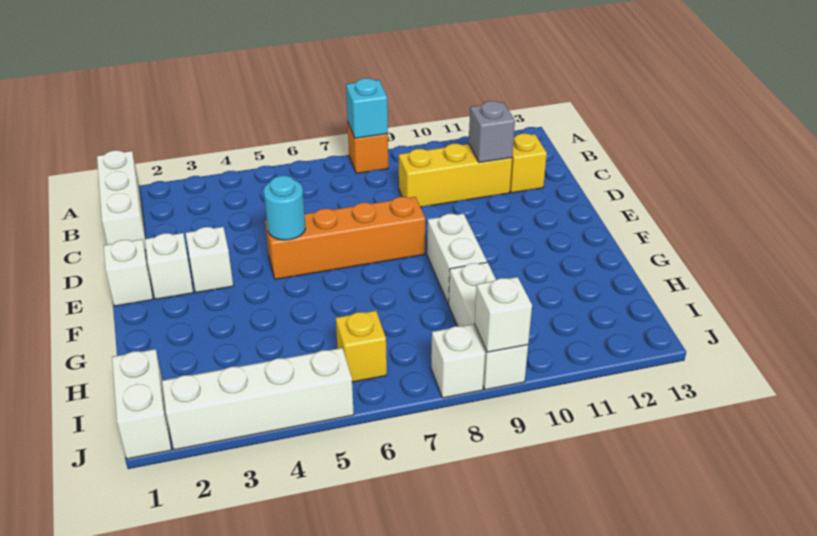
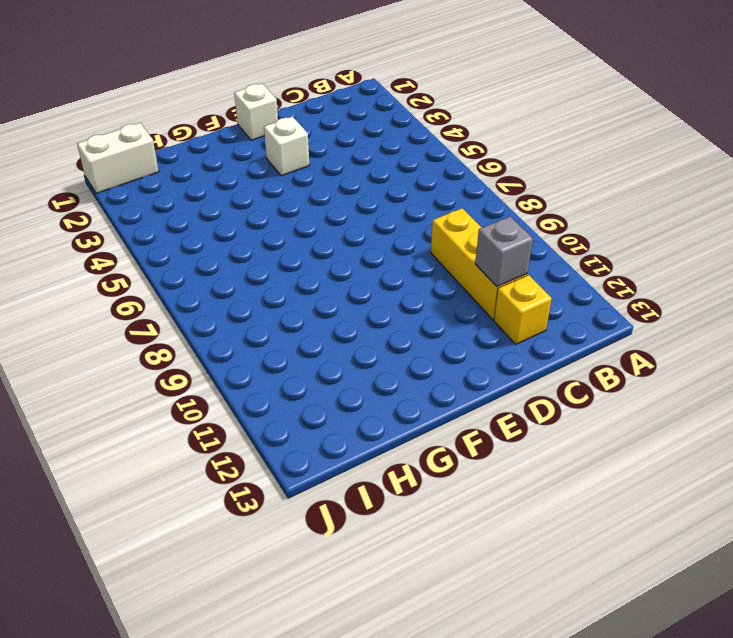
none -> white 1x3 brick [97,150,146,251]
none -> orange 1x1 brick [348,123,388,174]
none -> white 1x1 brick [145,233,193,299]

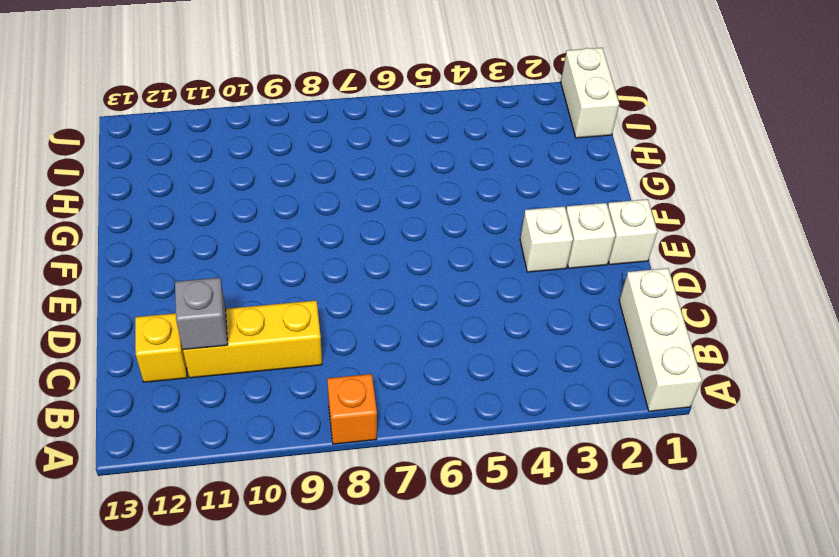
none -> orange 1x4 brick [265,197,425,279]
none -> white 1x2 brick [427,214,487,304]
none -> white 1x3 brick [449,262,528,390]

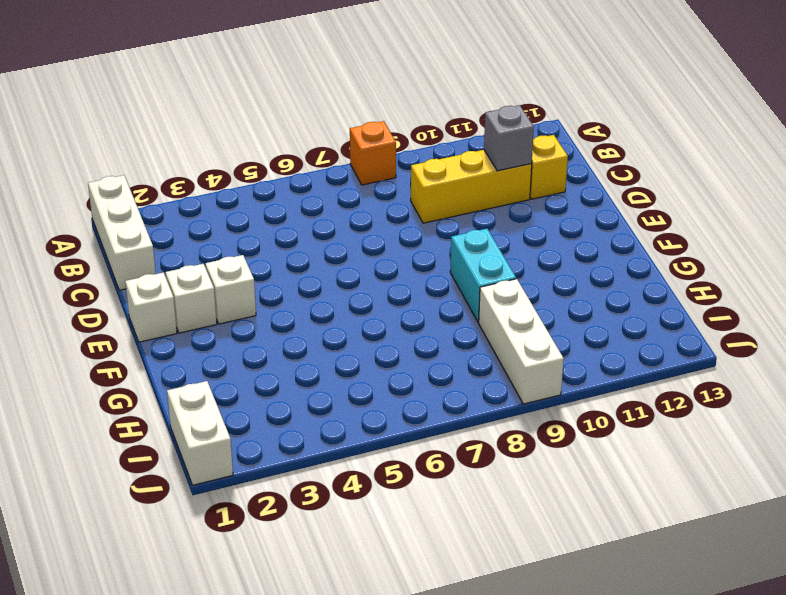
cyan 1x2 brick [450,229,516,322] -> white 1x2 brick [427,214,487,304]
none -> orange 1x4 brick [265,197,425,279]
none -> yellow 1x1 brick [336,311,387,382]
none -> white 1x4 brick [162,348,354,450]

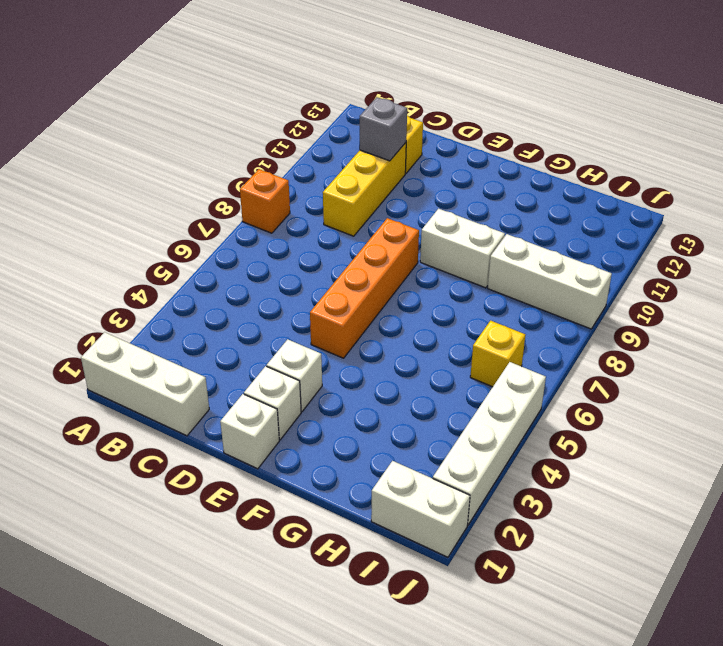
none -> white 1x1 brick [431,324,485,398]
none -> cyan 1x1 brick [346,78,388,138]
none -> cyan 1x1 round brick [264,176,306,240]

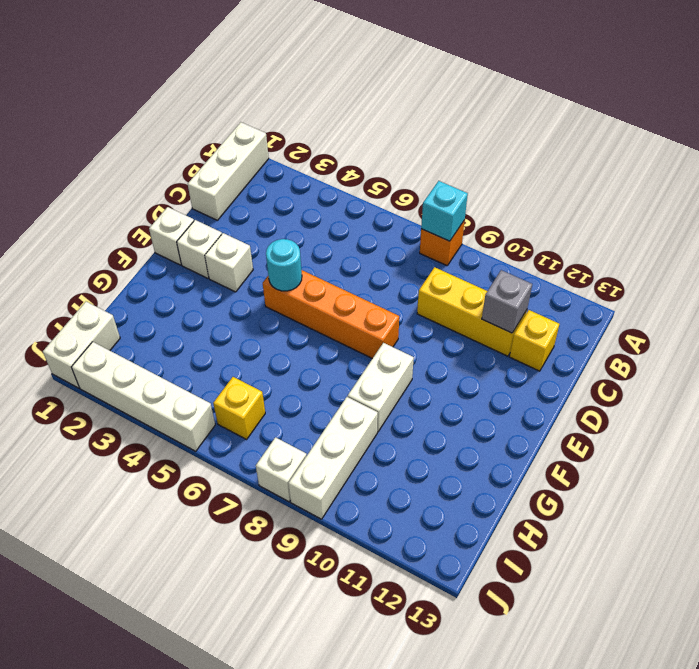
none -> white 1x1 brick [474,277,532,352]

